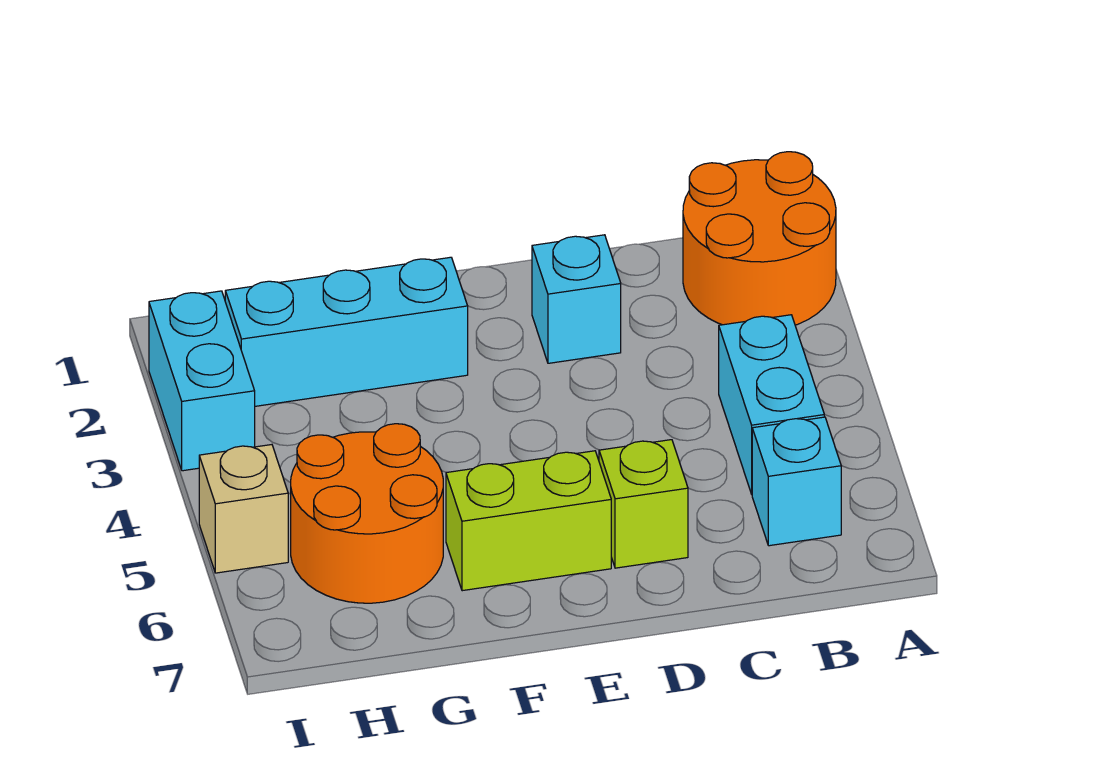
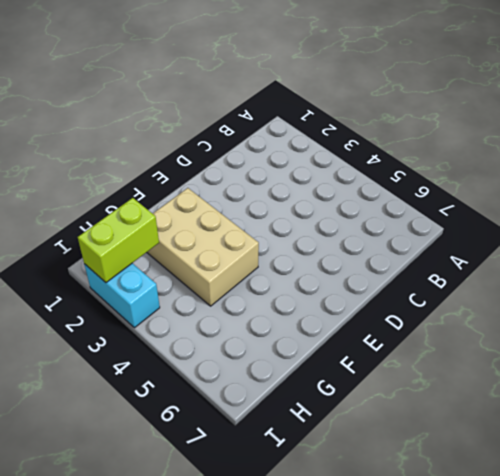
tan 2x3 brick [147,188,259,306] -> cyan 1x3 brick [225,257,468,406]
lime 1x2 brick [78,198,159,283] -> lime 1x2 brick moved to [446,451,611,591]
none -> orange 2x2 round brick [683,152,836,325]
none -> cyan 1x2 brick [719,315,824,494]

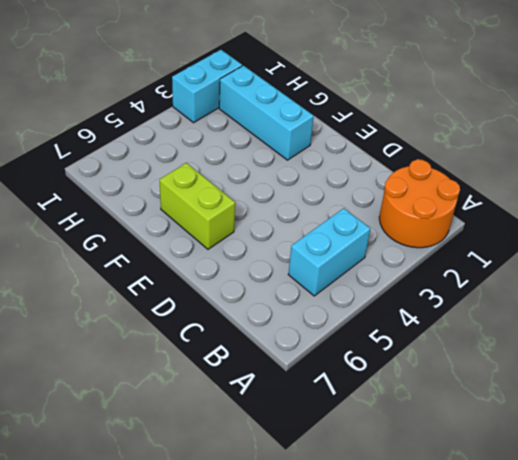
none -> cyan 1x1 brick [752,417,841,546]
none -> cyan 1x1 brick [532,235,621,363]

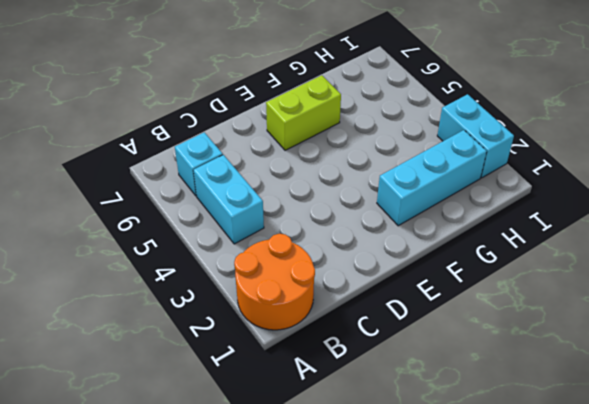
none -> cyan 1x1 brick [532,235,621,363]
none -> lime 1x1 brick [599,440,688,568]

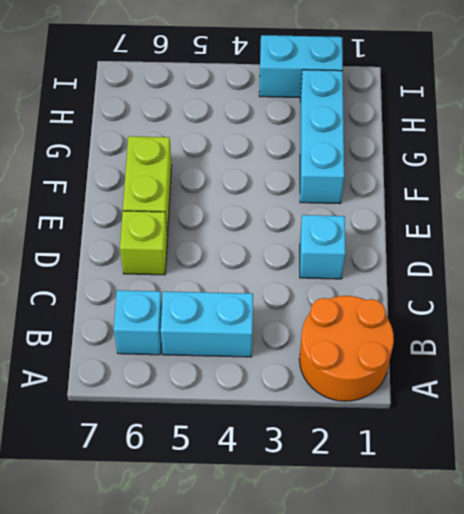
none -> orange 2x2 round brick [291,424,443,603]
none -> tan 1x1 brick [199,445,288,573]

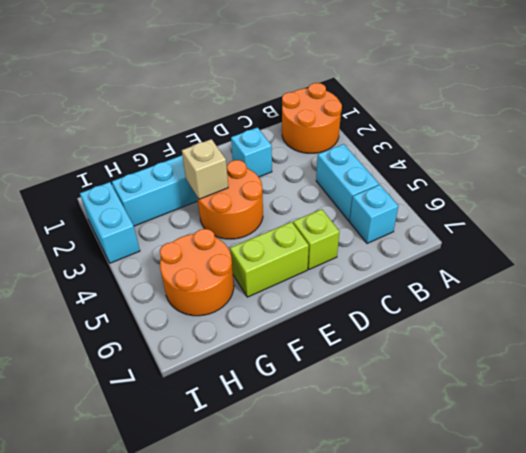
orange 2x2 round brick [197,160,263,239] -> none
tan 1x1 brick [182,139,228,199] -> tan 1x1 brick moved to [199,445,288,573]

